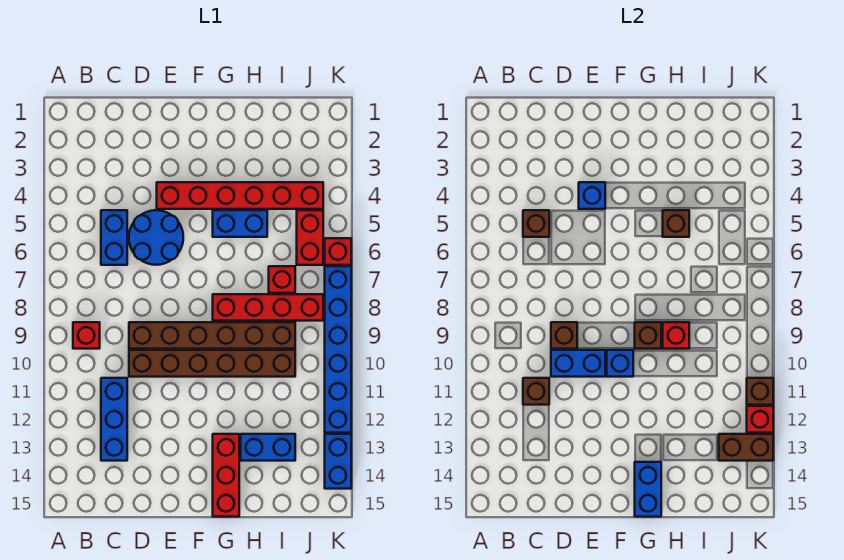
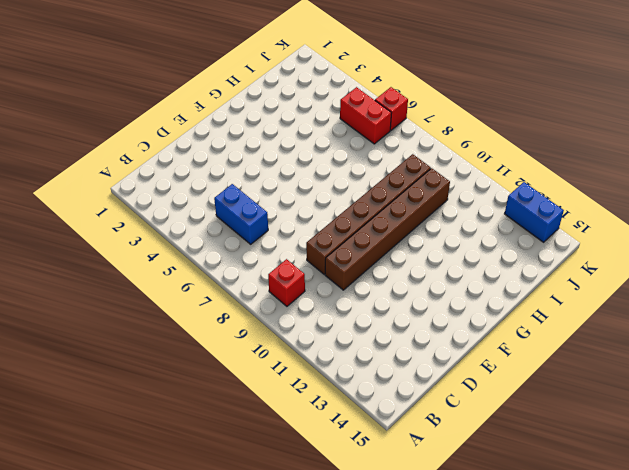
none -> blue 1x3 brick [101,378,127,461]
none -> blue 2x2 round brick [129,210,183,265]
none -> red 1x6 brick [157,182,323,209]

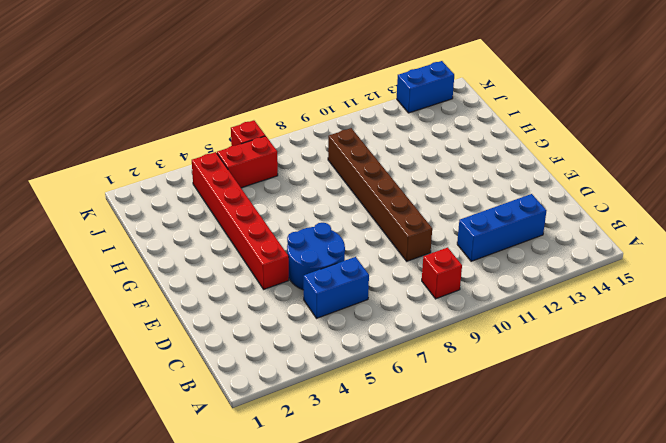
none -> brown 1x6 brick [129,350,295,377]
none -> blue 1x2 brick [213,210,267,237]
none -> red 1x4 brick [213,294,323,321]

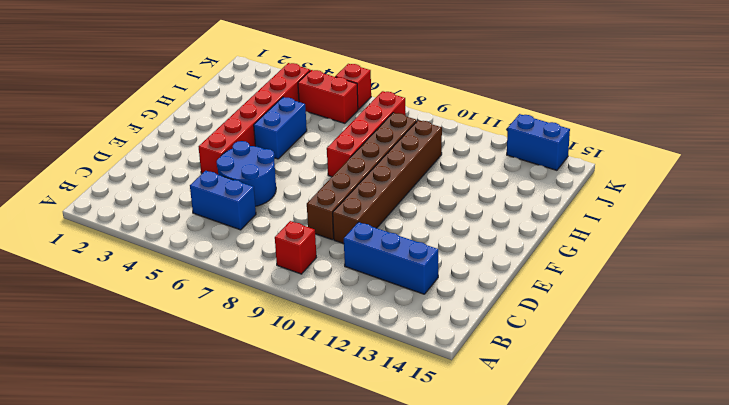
none -> red 1x3 brick [213,434,239,517]
none -> blue 1x2 brick [241,434,295,461]
none -> red 1x1 brick [269,266,295,293]

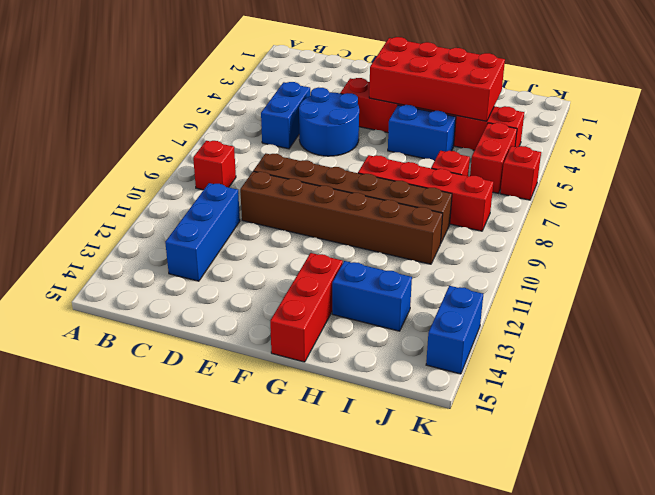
red 2x4 brick [369,37,505,121] -> none
none -> blue 1x6 brick [325,266,351,433]
none -> brown 1x1 brick [523,210,549,237]
none -> brown 1x1 brick [523,378,549,405]

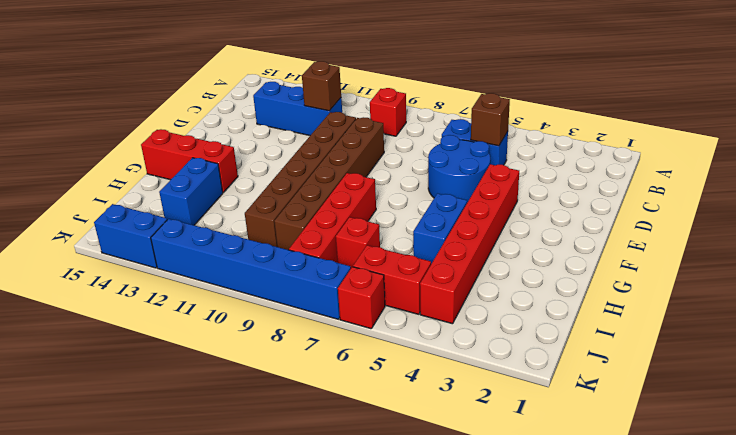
none -> brown 1x1 brick [551,322,577,349]
none -> blue 1x2 brick [551,350,605,377]
none -> blue 1x1 brick [579,182,605,209]

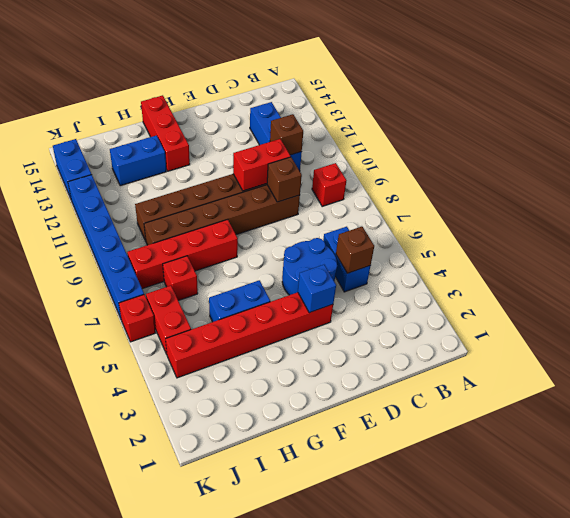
red 1x2 brick [233,139,291,191] -> blue 1x2 brick [551,350,605,377]
none -> blue 1x1 brick [607,350,633,377]
none -> brown 1x1 brick [635,322,661,349]
none -> blue 1x2 brick [635,462,661,517]

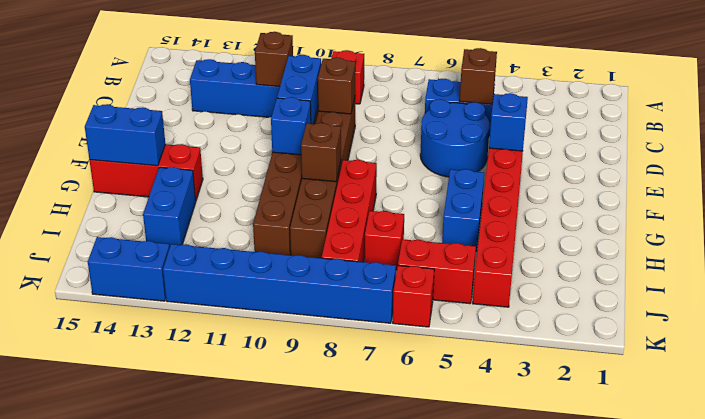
none -> brown 1x1 brick [663,210,689,237]
none -> red 1x1 brick [663,322,689,349]
none -> brown 1x2 brick [719,434,773,461]

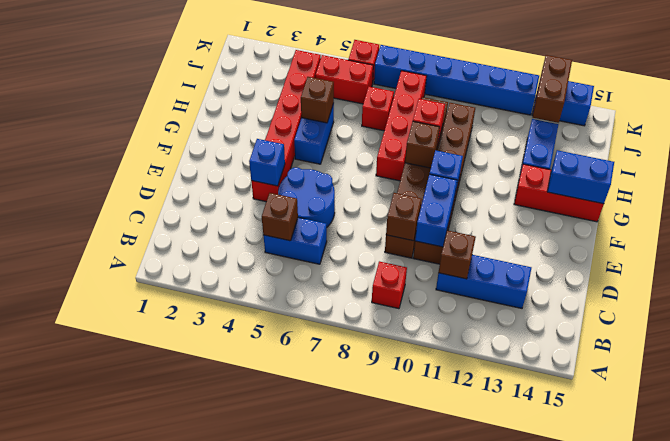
none -> brown 1x1 brick [747,378,773,405]
none -> red 1x1 brick [747,406,773,433]

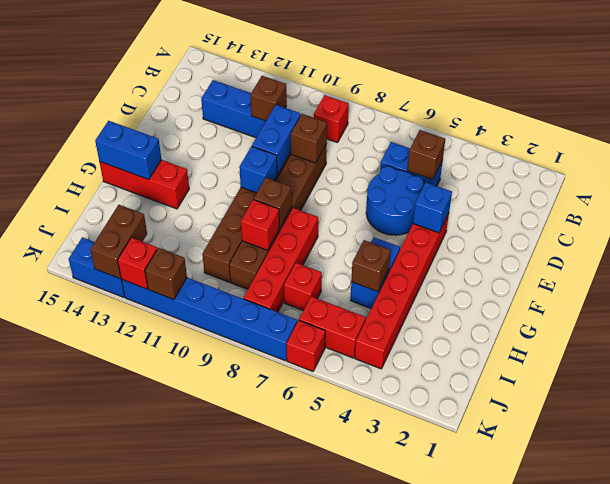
none -> blue 1x2 brick [241,434,295,461]

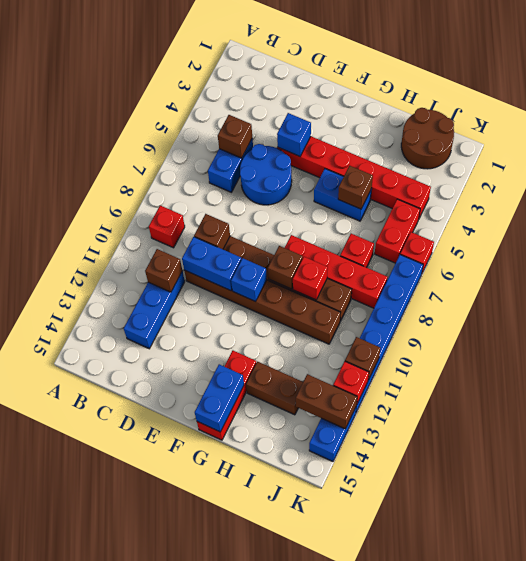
brown 1x2 brick [246,362,303,415] -> blue 1x2 brick [241,434,295,461]
brown 2x2 round brick [401,108,454,169] -> none

